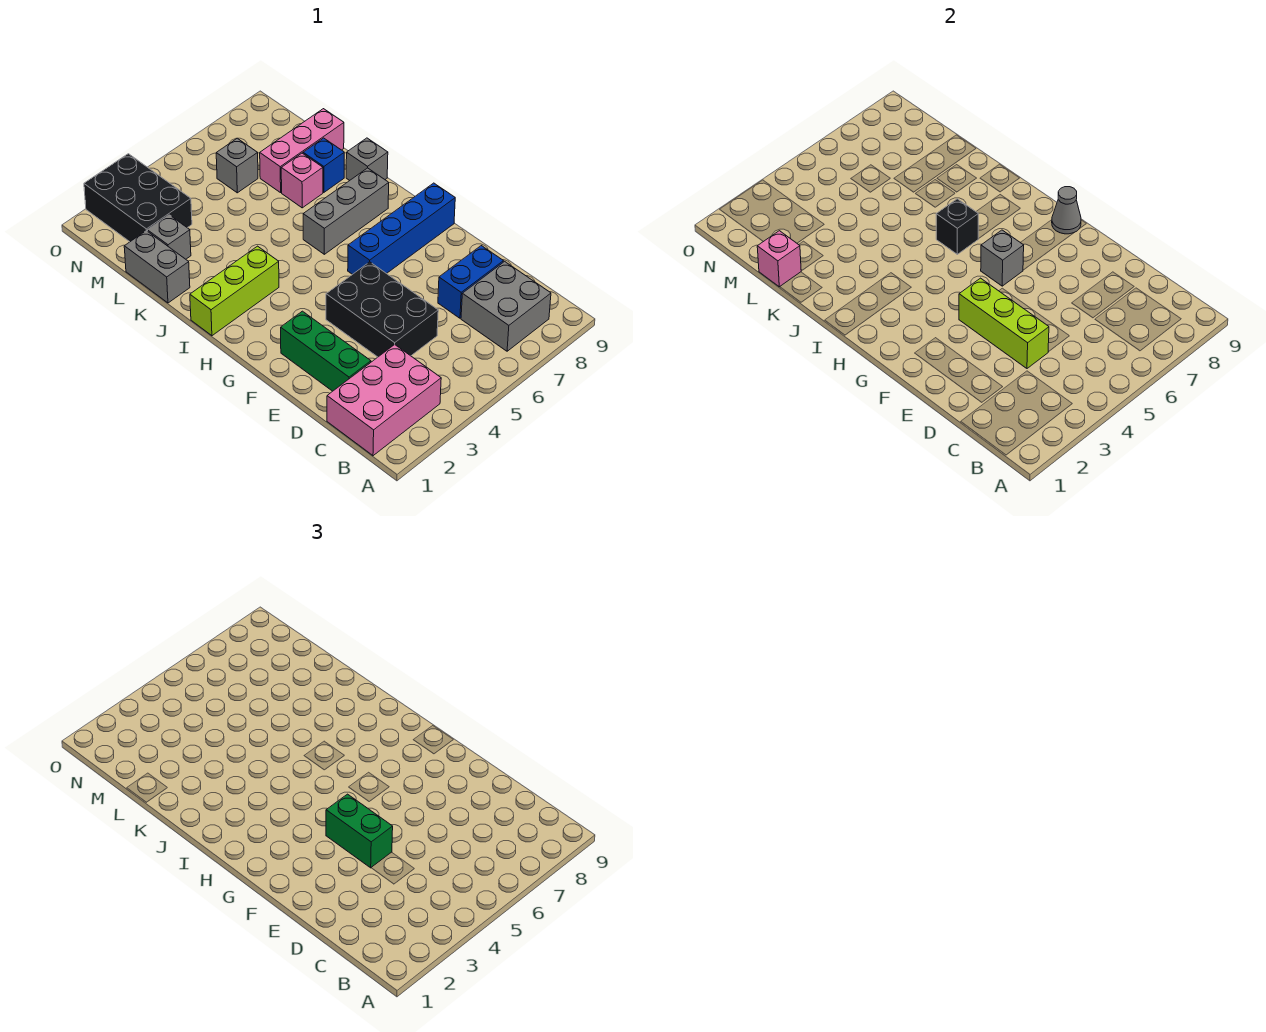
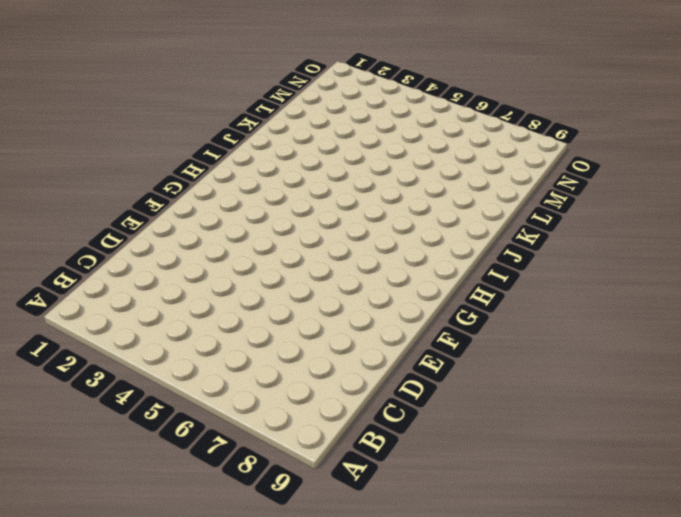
none -> pink 2x3 brick [327,345,441,456]
none -> grey 2x2 brick [461,261,551,351]
none -> green 1x3 brick [281,311,371,391]

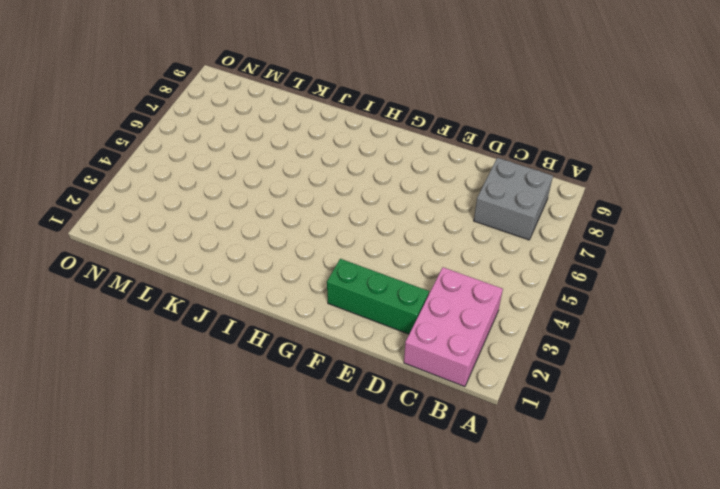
none -> black 2x3 brick [326,262,438,357]
none -> blue 1x2 brick [438,246,503,318]
none -> blue 1x4 brick [348,183,455,274]

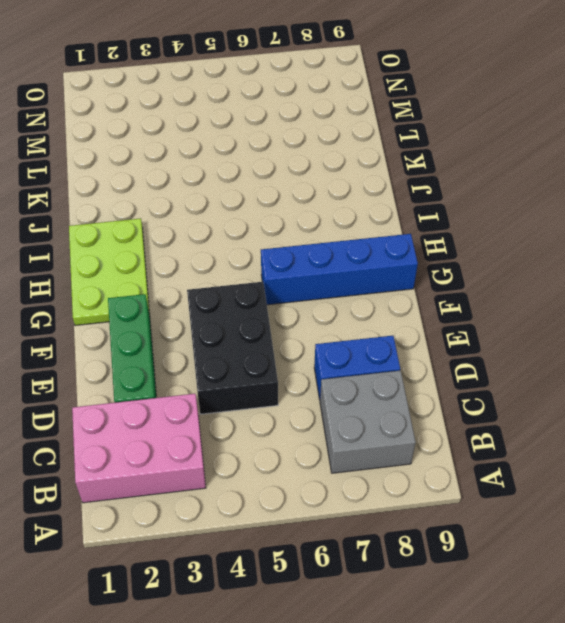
lime 2x3 plate [69,218,150,325] -> lime 1x3 brick [190,246,279,336]
none -> grey 1x3 brick [303,168,389,254]
none -> grey 1x1 brick [346,138,388,181]
none -> grey 1x2 brick [124,231,190,303]

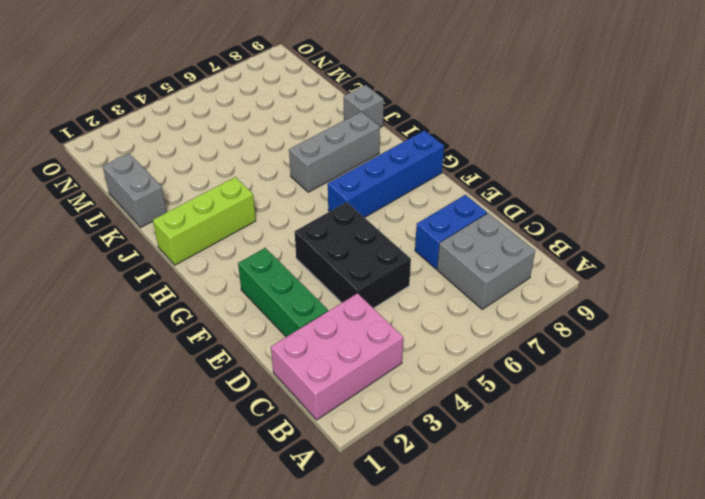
none -> pink 1x1 brick [281,153,323,208]
none -> blue 1x1 brick [303,138,344,192]
none -> grey 1x1 brick [148,215,191,259]

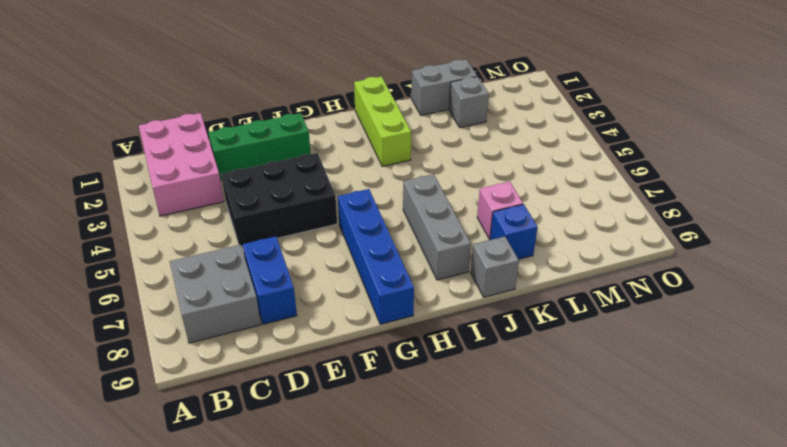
none -> pink 1x3 brick [260,109,344,193]
none -> black 2x3 brick [84,154,192,242]
none -> grey 1x1 brick [216,138,258,193]

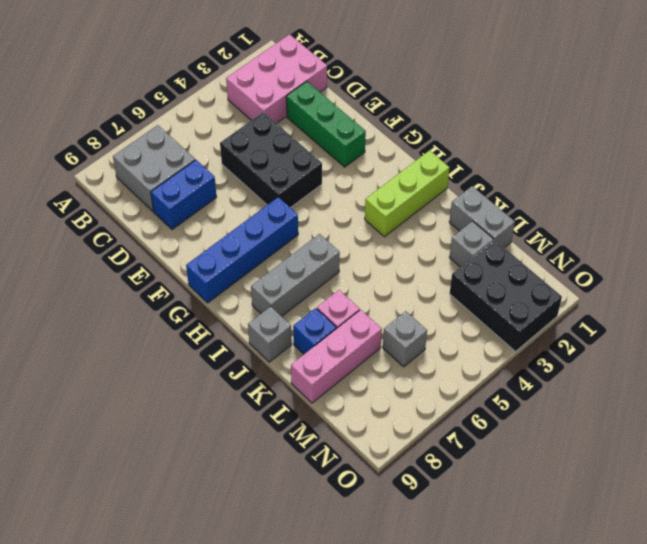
none -> lime 1x3 brick [959,278,1049,368]
none -> grey 1x1 brick [981,230,1024,286]
none -> grey 1x1 cone [1052,187,1081,234]

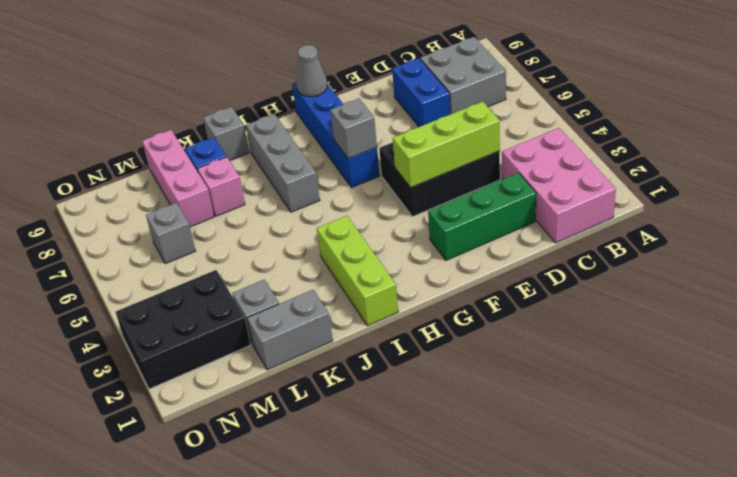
none -> black 1x1 brick [936,199,978,254]
none -> pink 1x1 brick [757,231,801,287]
none -> green 1x2 brick [326,794,393,868]

